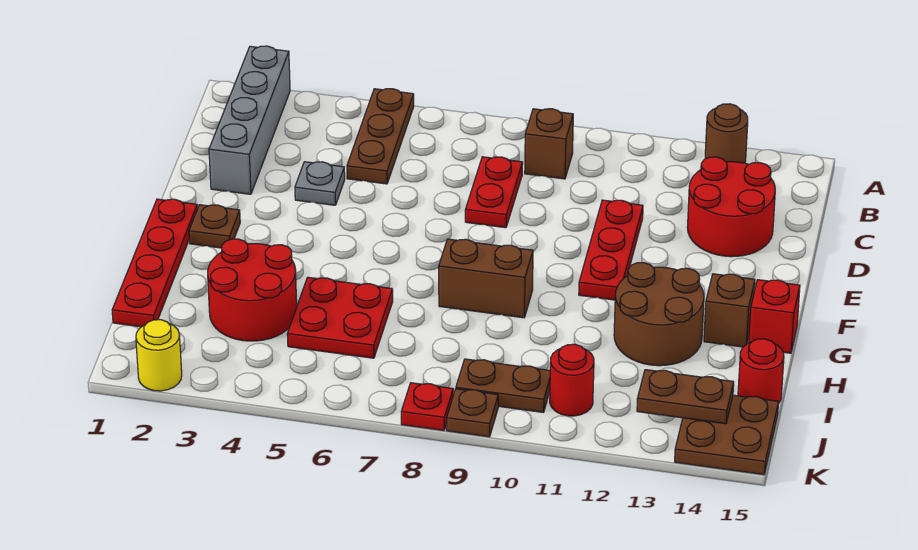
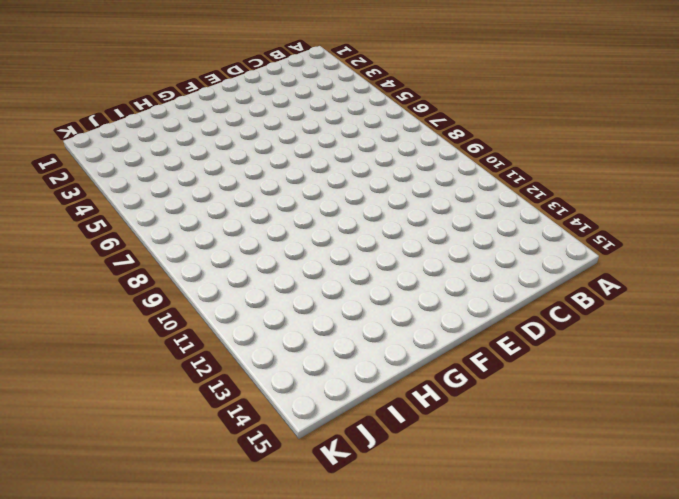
none -> grey 1x4 brick [209,46,290,194]
none -> brown 1x3 plate [347,89,414,184]
none -> brown 1x1 round brick [705,104,748,163]

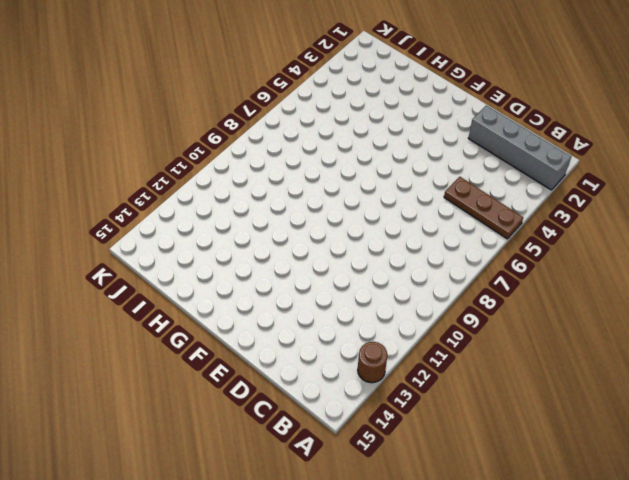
none -> brown 1x1 brick [525,109,573,179]
none -> red 1x2 plate [465,157,523,228]
none -> red 2x2 round brick [687,157,775,257]

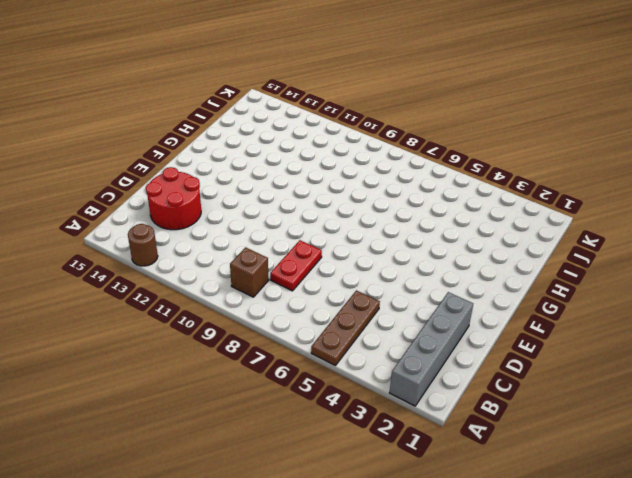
none -> grey 1x1 plate [295,162,345,205]
none -> red 1x3 plate [579,200,643,300]
none -> red 1x4 plate [112,199,197,327]

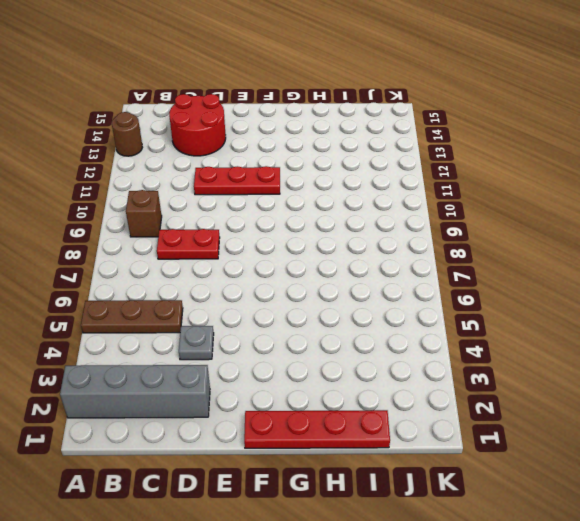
none -> brown 1x1 plate [189,205,240,248]
none -> brown 1x2 brick [439,239,533,318]
none -> brown 2x2 round brick [614,263,704,366]

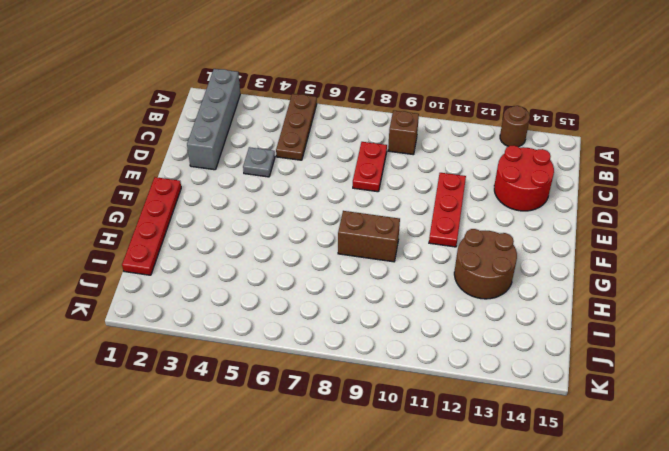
none -> brown 1x1 plate [189,205,240,248]
none -> brown 1x1 brick [704,274,755,347]
none -> red 1x1 brick [749,280,800,353]

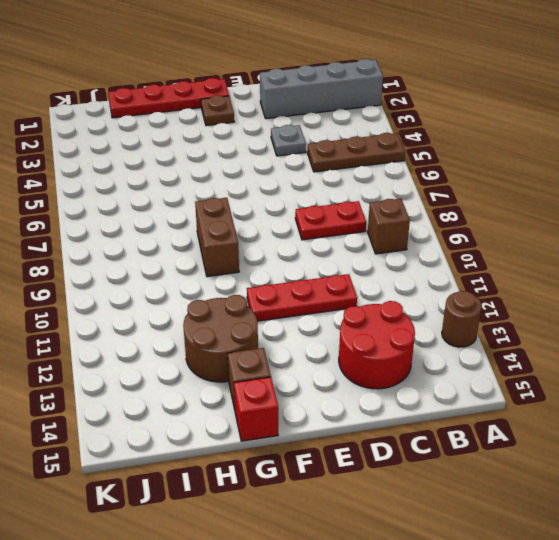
none -> red 2x2 round brick [208,239,297,341]
none -> red 2x2 plate [287,277,393,358]
none -> red 1x1 round brick [738,339,784,404]

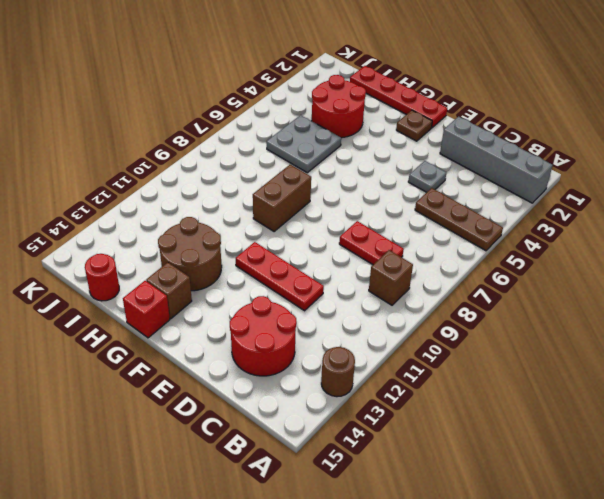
grey 2x2 plate [266,115,341,173] -> red 2x2 plate [287,277,393,358]
none -> brown 1x2 plate [456,359,550,412]
none -> red 1x1 round brick [550,344,594,416]
none -> brown 2x2 plate [675,395,779,475]

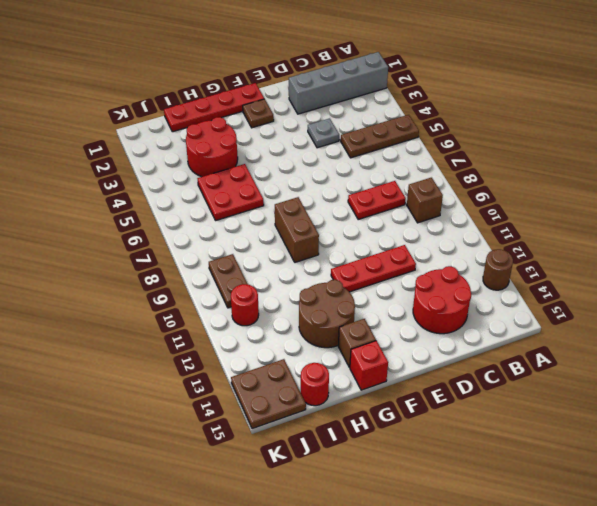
none -> yellow 1x1 round brick [136,320,182,391]
none -> red 1x1 plate [401,383,453,431]
none -> brown 1x1 plate [447,389,498,437]

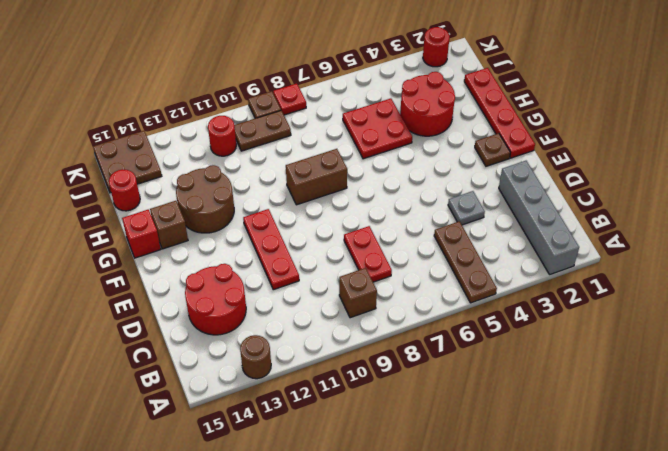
red 1x1 round brick [423,27,450,67] -> yellow 1x1 round brick [136,320,182,391]
none -> brown 1x2 plate [637,370,734,424]

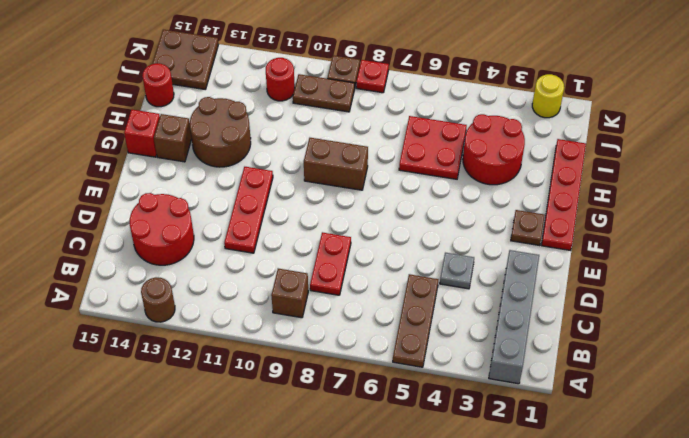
none -> brown 1x2 plate [637,370,734,424]

